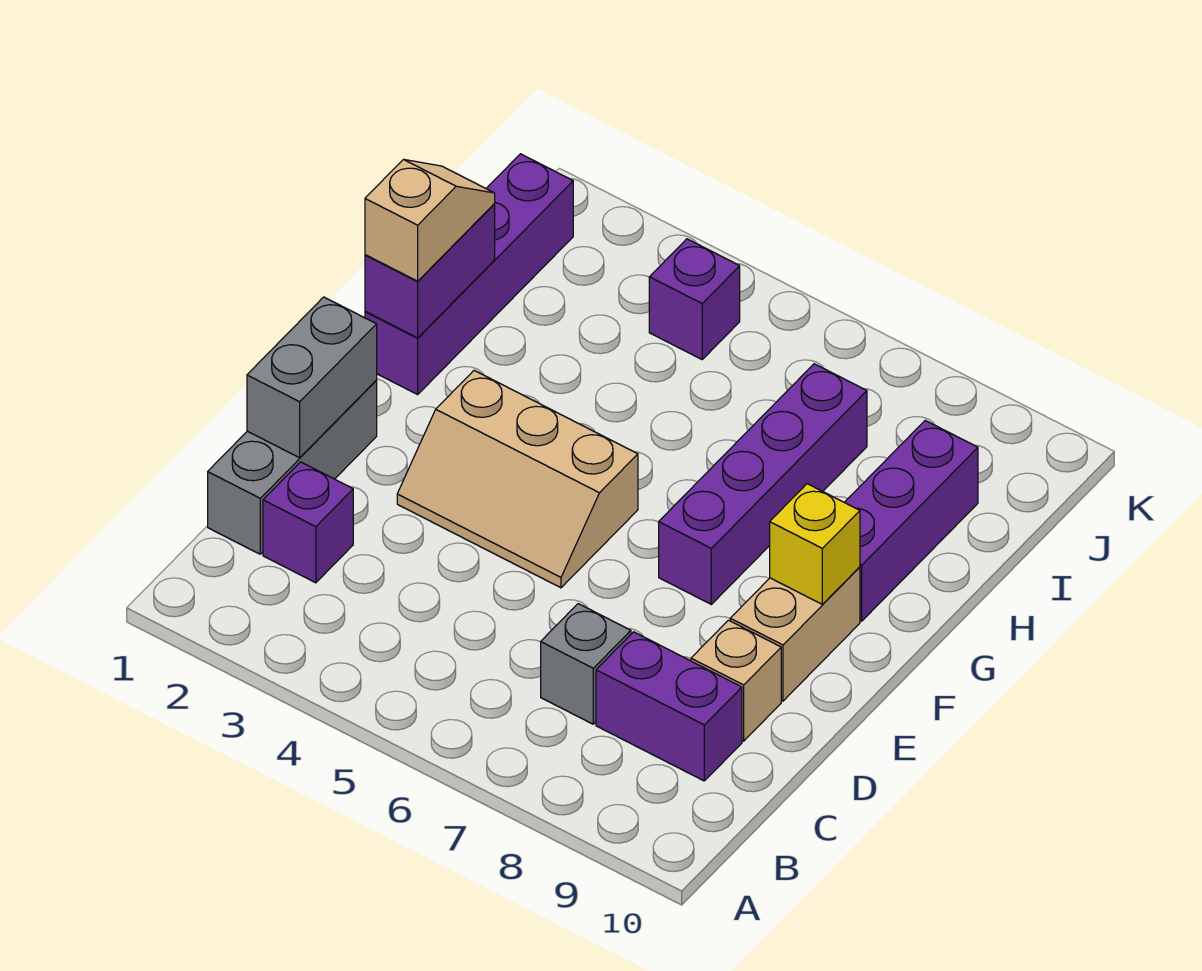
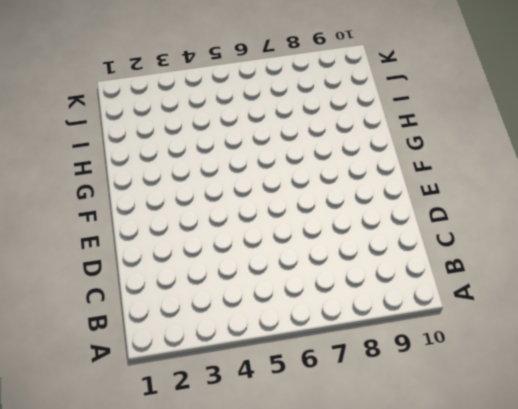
none -> grey 1x3 brick [208,381,377,554]
none -> purple 1x1 brick [263,462,353,583]
none -> grey 1x1 brick [541,604,631,724]

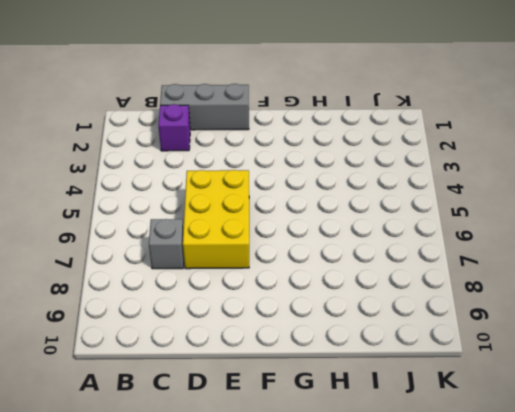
yellow 2x3 brick [183,170,249,269] -> tan 2x3 slope [397,370,638,588]
none -> purple 1x2 brick [596,632,742,781]
none -> tan 1x1 brick [691,620,781,741]
none -> tan 1x2 brick [730,567,860,701]

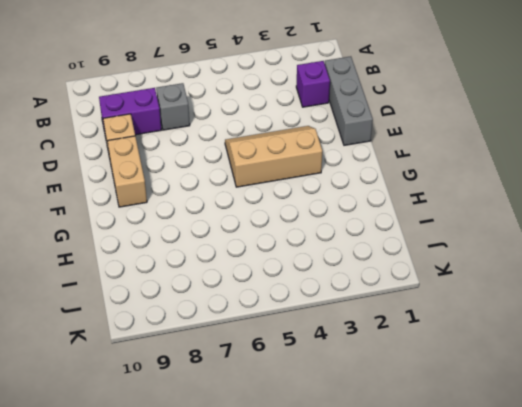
none -> purple 1x4 brick [659,364,867,604]
none -> purple 1x4 brick [365,154,573,394]
none -> purple 1x3 brick [845,421,978,621]

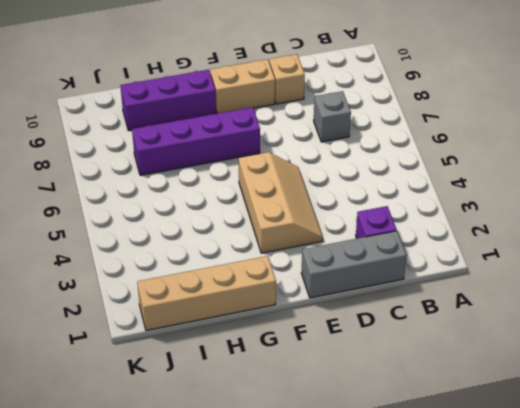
tan 1x4 brick [137,256,276,331] -> purple 1x4 brick [365,154,573,394]
none -> purple 1x2 brick [596,632,742,781]
none -> purple 1x1 brick [649,239,740,359]
none -> grey 1x2 brick [247,297,377,458]

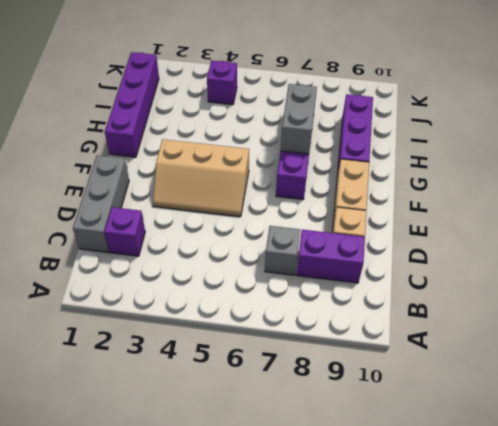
grey 1x2 brick [281,84,317,154] -> grey 1x2 brick moved to [247,297,377,458]
none -> yellow 1x1 brick [770,484,860,604]
none -> purple 1x2 brick [365,204,495,338]
none -> tan 1x2 slope [365,159,495,281]

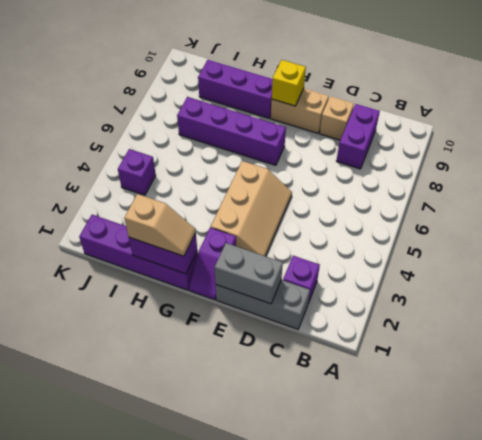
purple 1x2 slope [189,228,236,300] -> none
tan 1x2 slope [124,194,196,256] -> tan 1x2 slope turned to [365,159,495,281]
none -> grey 1x1 brick [541,604,631,724]

